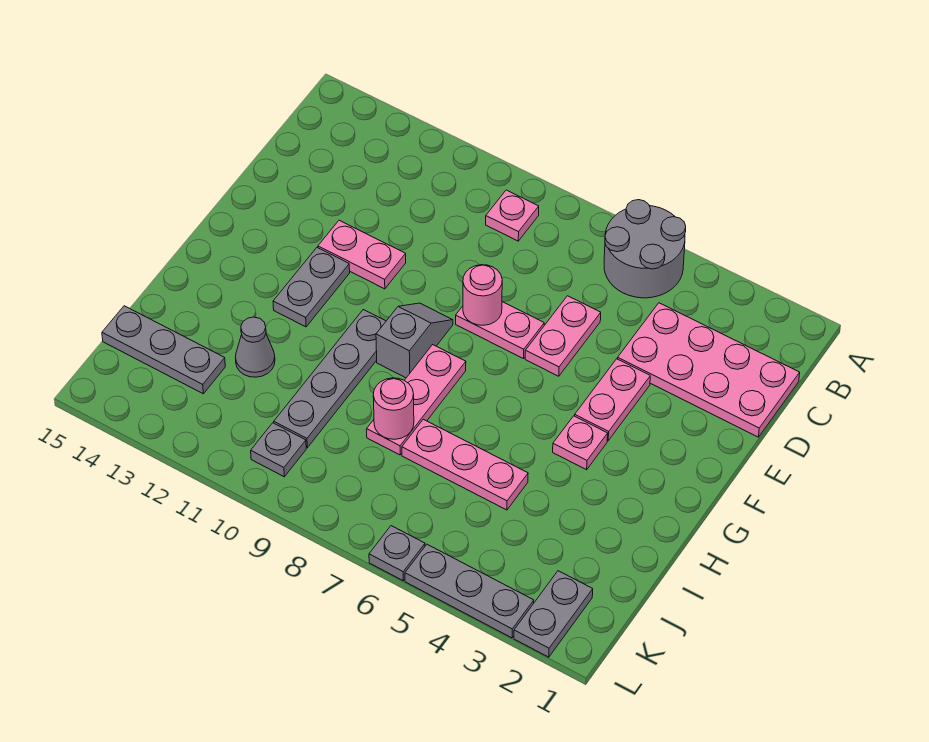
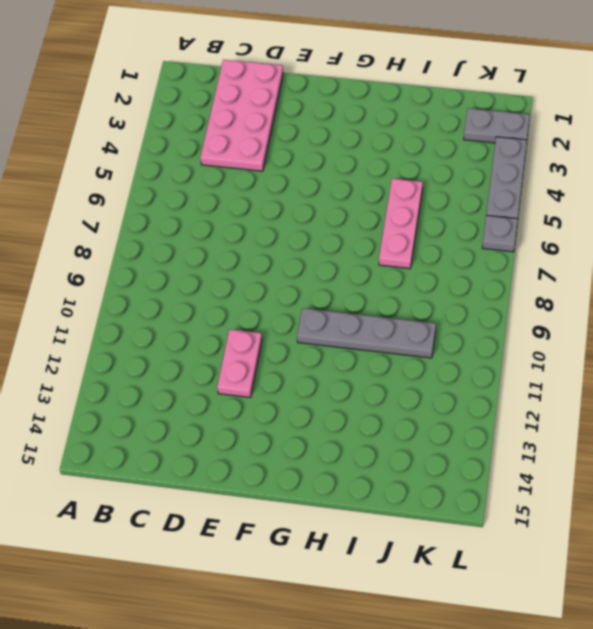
none -> grey 2x2 round brick [604,200,686,298]
none -> pink 1x1 plate [486,190,539,241]
none -> pink 1x2 plate [525,296,601,376]

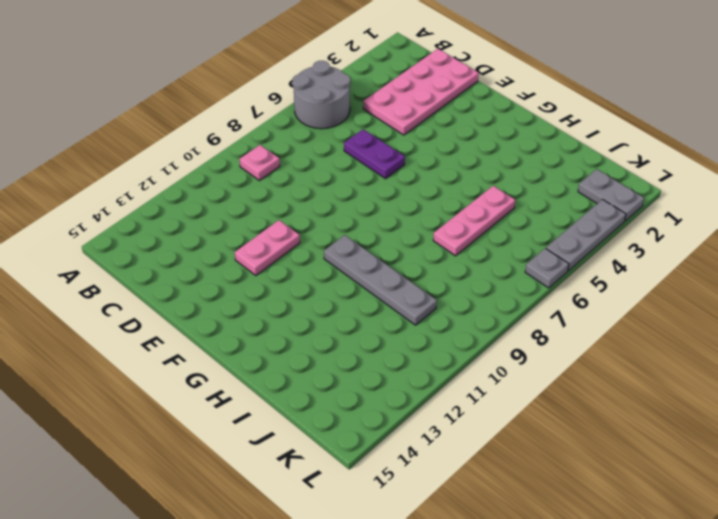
purple 1x2 plate [344,129,405,179] -> pink 1x2 plate [525,296,601,376]
none -> pink 1x2 plate [575,359,650,441]
none -> pink 1x2 plate [456,302,544,359]
none -> grey 1x2 slope [376,303,453,378]

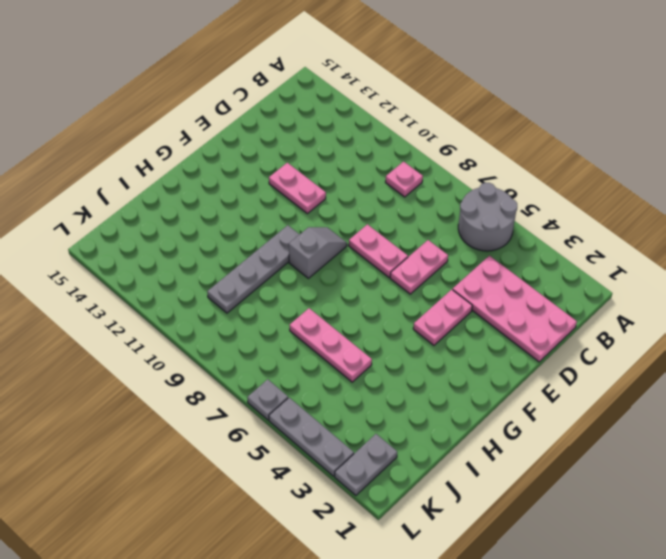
none -> grey 1x2 plate [273,248,350,327]
none -> pink 1x1 plate [553,416,608,470]
none -> pink 1x3 plate [367,345,466,455]

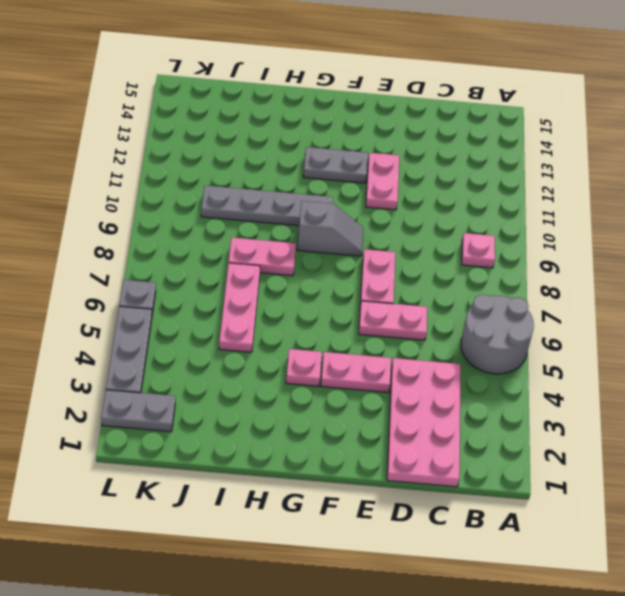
pink 1x2 plate [229,238,296,276] -> pink 1x3 plate [367,345,466,455]
none -> grey 1x1 cone [235,317,275,377]
none -> grey 1x3 plate [102,306,225,394]
none -> grey 1x1 plate [251,423,306,477]

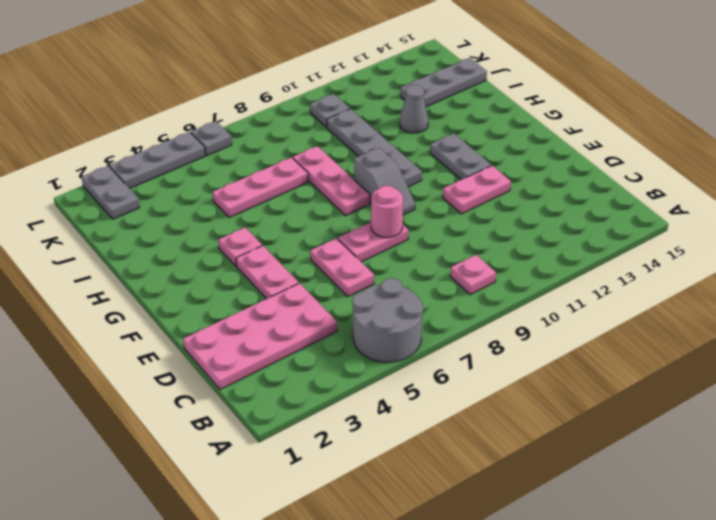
none -> pink 1x1 round brick [373,378,414,439]

